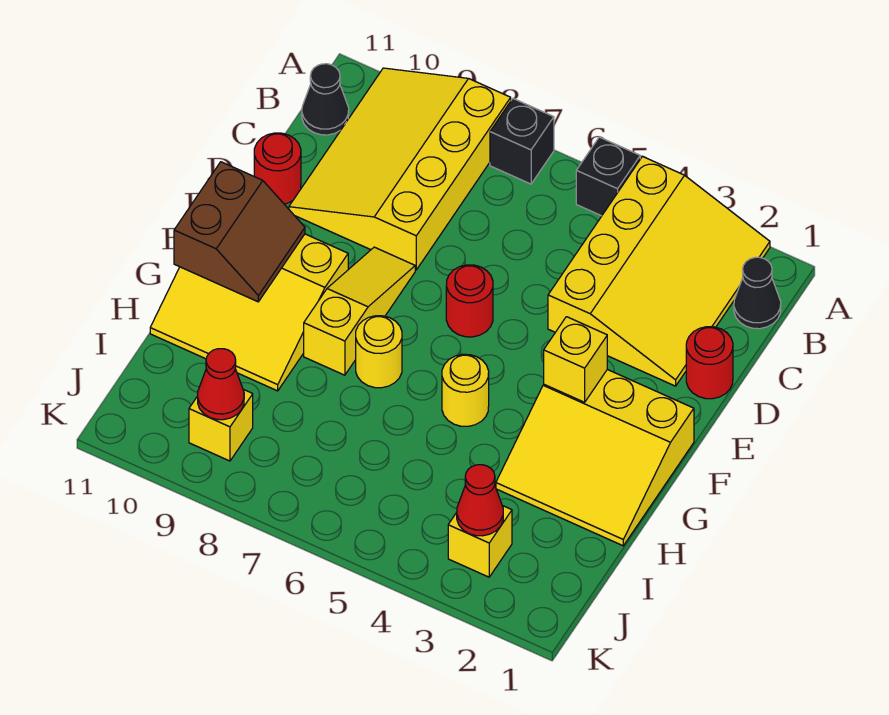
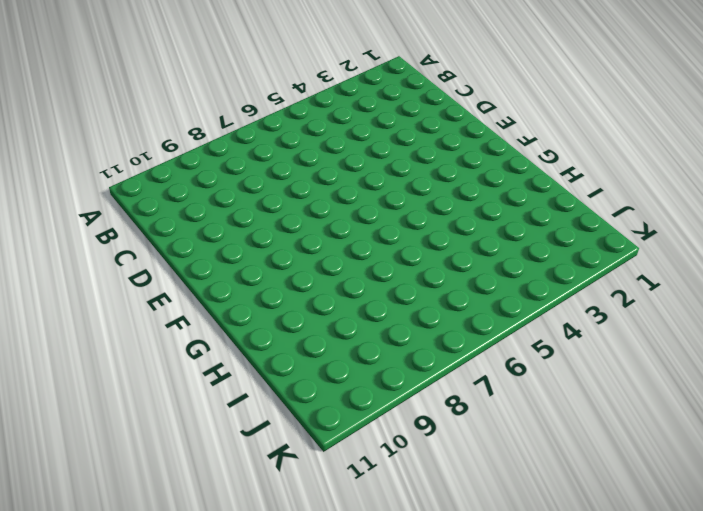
none -> yellow 3x4 slope [548,157,770,386]
none -> black 1x1 brick [576,137,640,216]
none -> black 1x1 brick [490,99,554,184]

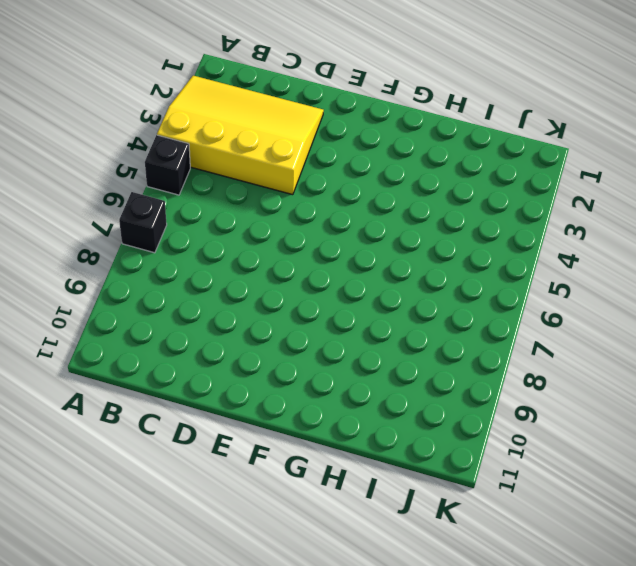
none -> yellow 3x4 slope [289,68,511,270]
none -> black 1x1 cone [734,257,781,329]
none -> black 1x1 cone [302,64,349,135]

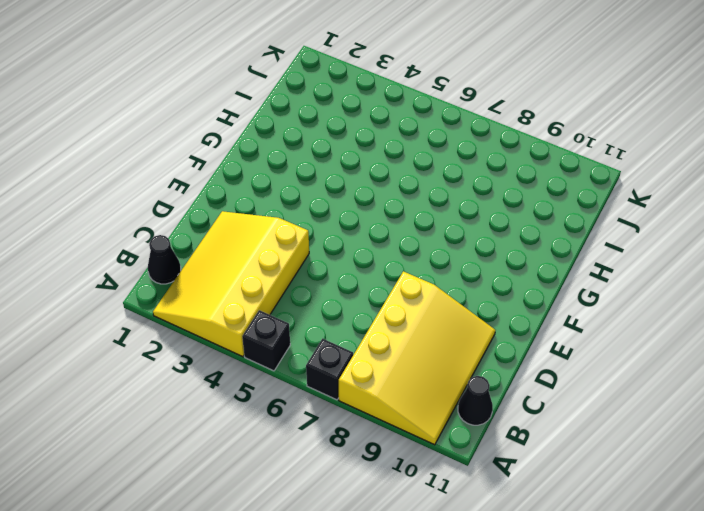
none -> red 1x1 round brick [686,327,733,399]
none -> red 1x1 round brick [254,133,301,204]
none -> red 1x1 round brick [446,265,493,337]

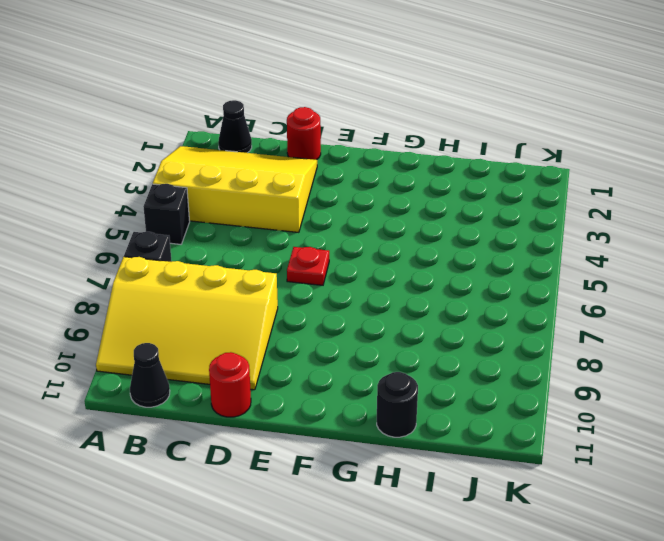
red 1x1 plate [287,247,329,285] -> red 1x1 round brick [446,265,493,337]
black 1x1 round brick [377,372,418,437] -> yellow 3x3 slope [150,234,348,391]
none -> yellow 1x3 slope [304,247,415,375]
none -> yellow 3x3 slope [496,370,694,546]
none -> yellow 1x1 round brick [442,354,489,426]

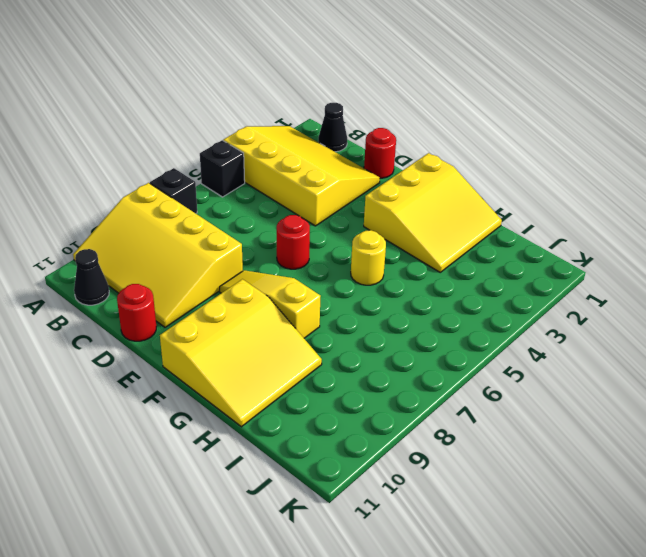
none -> yellow 1x1 round brick [356,316,402,388]
none -> yellow 1x1 brick [448,506,512,577]
none -> yellow 1x1 brick [189,389,253,461]

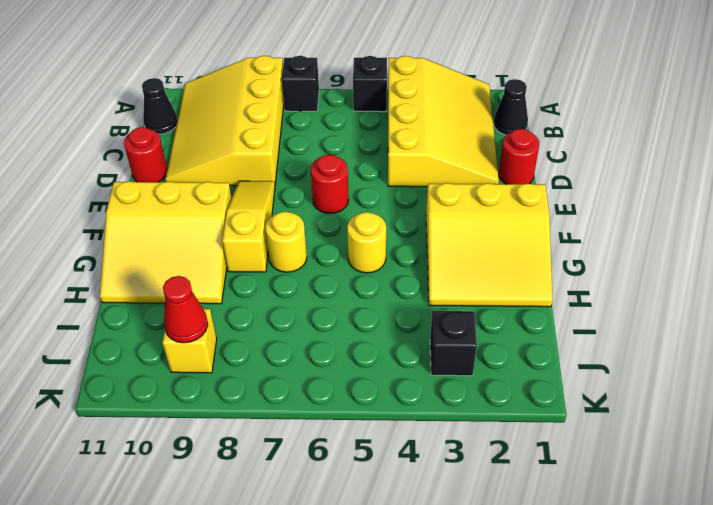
black 1x1 brick [430,311,477,376] -> yellow 1x1 brick [448,506,512,577]
none -> yellow 1x1 brick [544,317,607,402]
none -> brown 2x2 slope [174,162,305,302]
none -> red 1x1 cone [457,465,503,536]

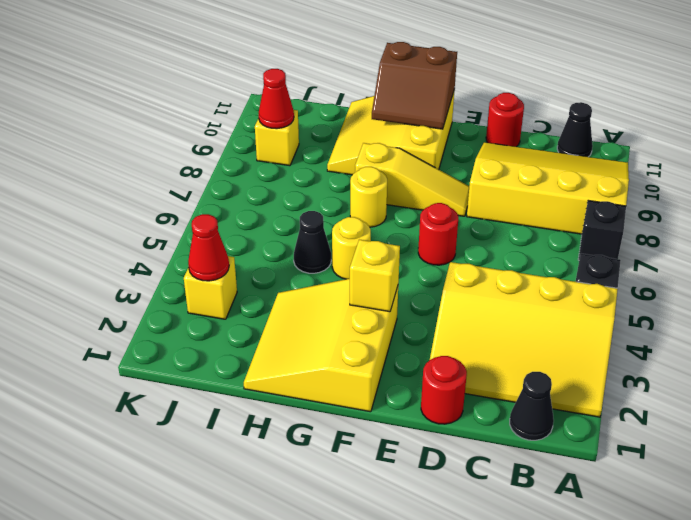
black 1x1 cone [294,211,331,273] -> none

